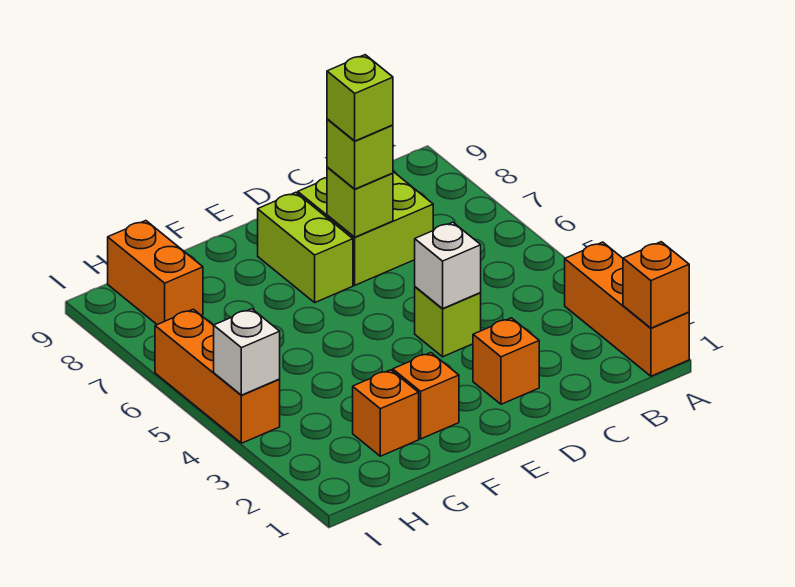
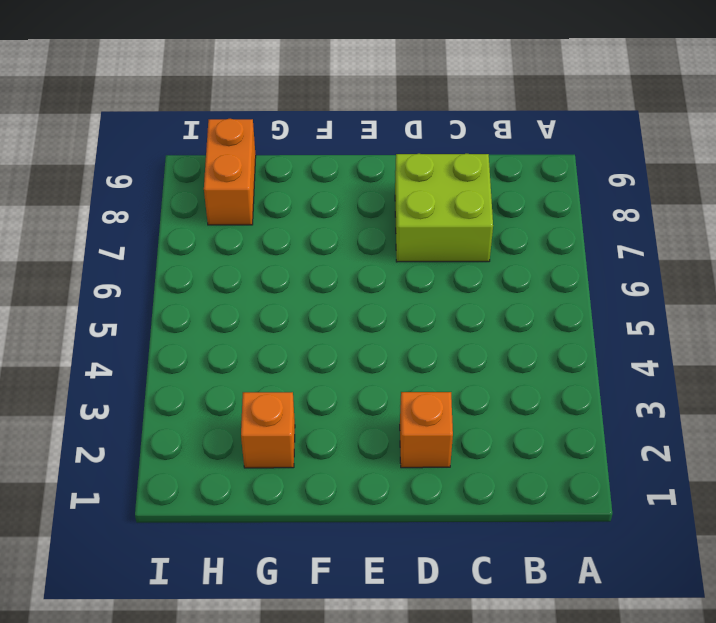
none -> orange 1x3 brick [565,242,689,376]
none -> lime 1x1 brick [415,287,481,357]
none -> lime 1x2 brick [258,192,353,302]

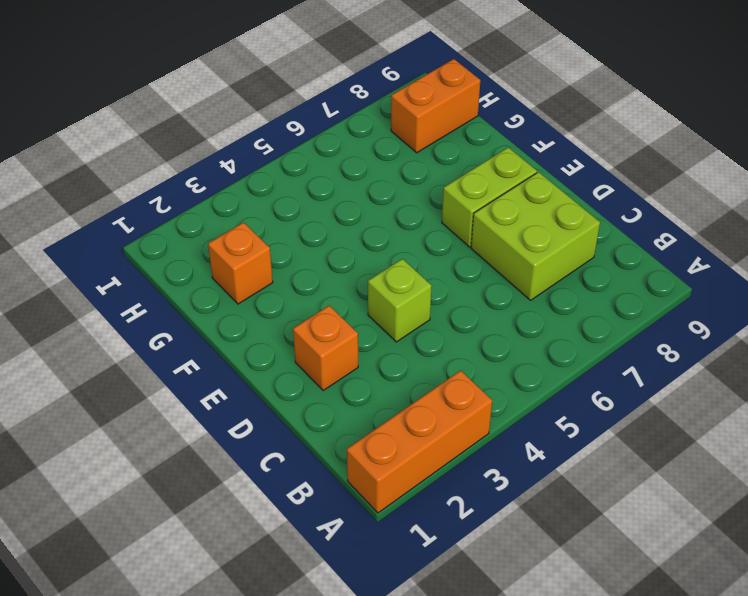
none -> orange 1x1 brick [393,353,459,439]
none -> orange 1x3 brick [155,309,280,443]
none -> orange 1x1 brick [623,242,689,328]

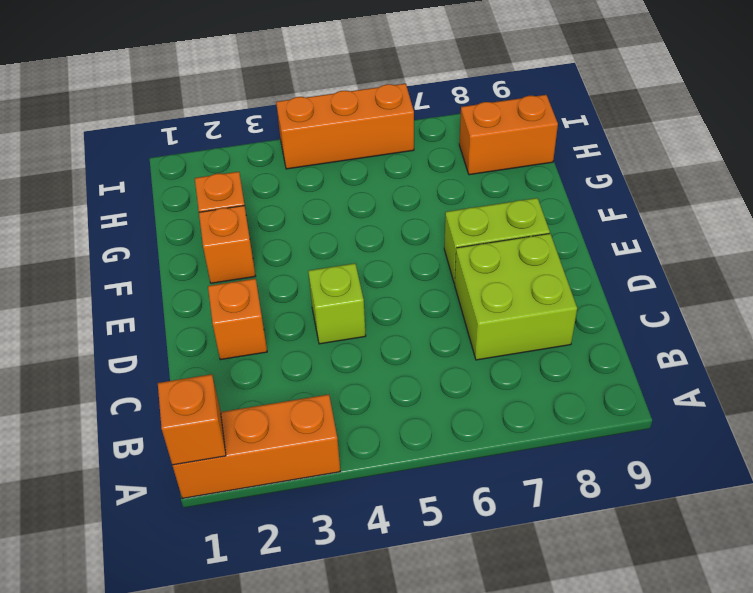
none -> white 1x1 brick [415,222,481,309]
none -> lime 1x1 brick [327,167,393,237]
none -> white 1x1 brick [214,309,280,395]

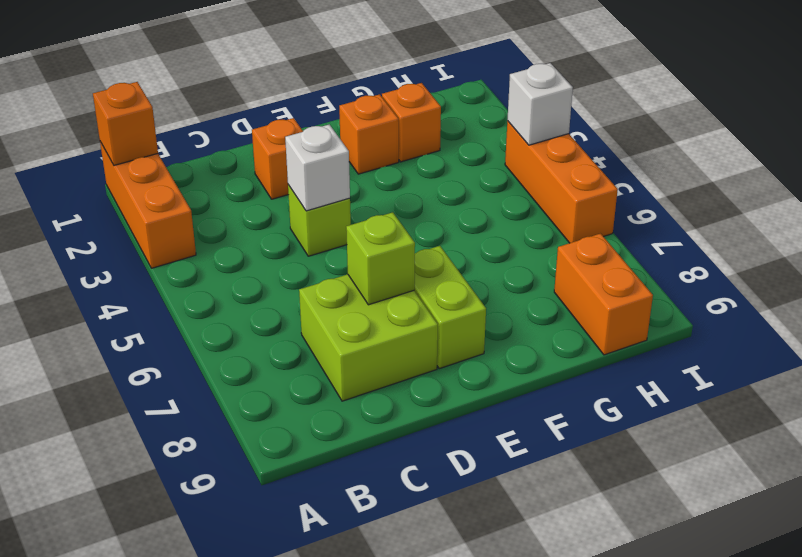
none -> lime 1x1 brick [327,119,393,189]
none -> lime 1x1 brick [327,55,393,141]

